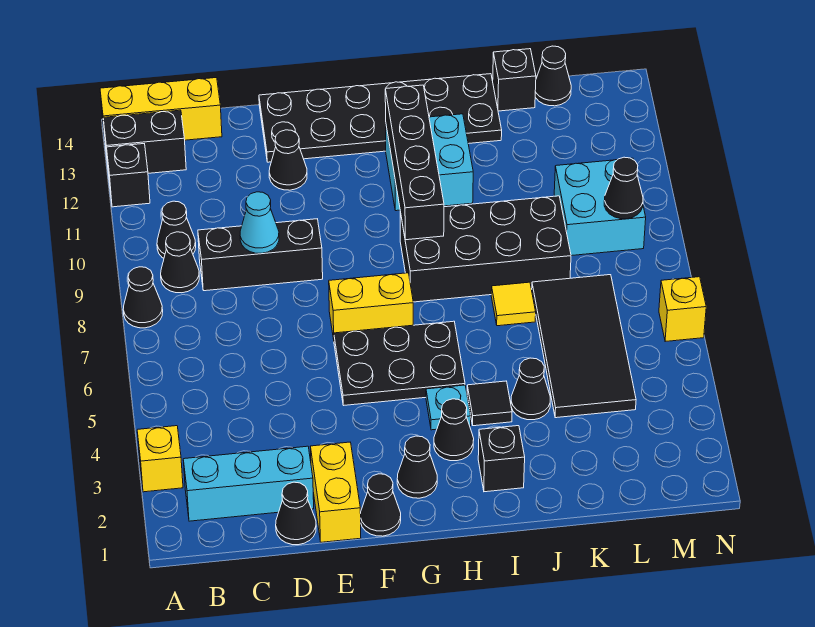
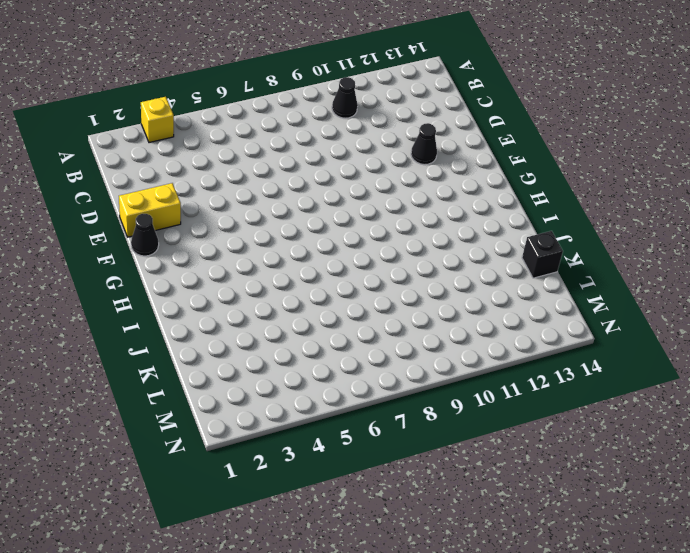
none -> black 1x1 cone [123,267,163,328]
none -> black 1x1 brick [107,144,150,207]
none -> black 1x2 brick [103,110,186,173]
none -> yellow 1x3 brick [100,78,222,140]

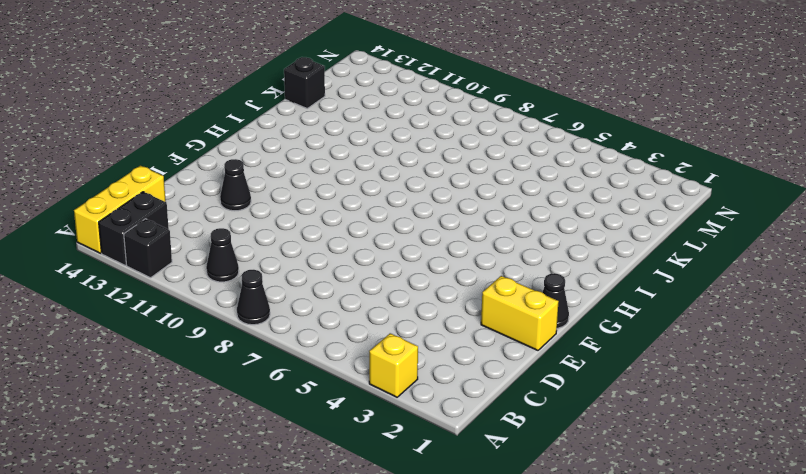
none -> cyan 1x3 brick [183,446,314,521]
none -> black 1x1 cone [161,232,199,293]
none -> black 1x3 brick [198,219,323,291]
none -> black 1x1 cone [276,482,316,545]

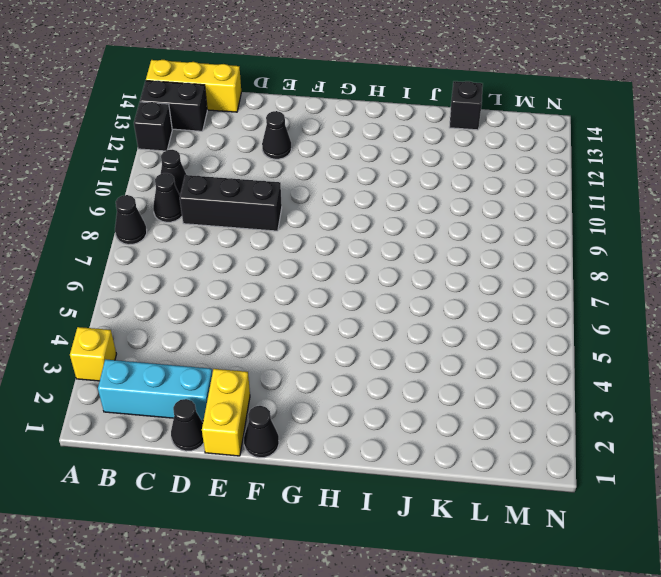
none -> black 2x6 plate [259,74,502,162]
none -> black 2x3 plate [334,321,465,405]
none -> yellow 1x2 brick [329,273,413,339]
none -> black 1x1 cone [397,436,437,498]

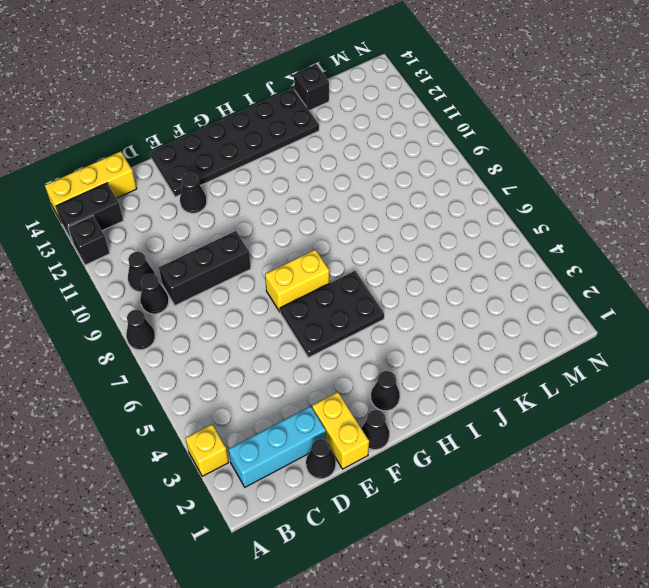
none -> black 1x1 cone [434,399,474,461]
none -> cyan 1x1 plate [426,385,471,430]
none -> black 2x4 brick [400,196,571,302]
none -> cyan 2x2 brick [386,114,473,211]

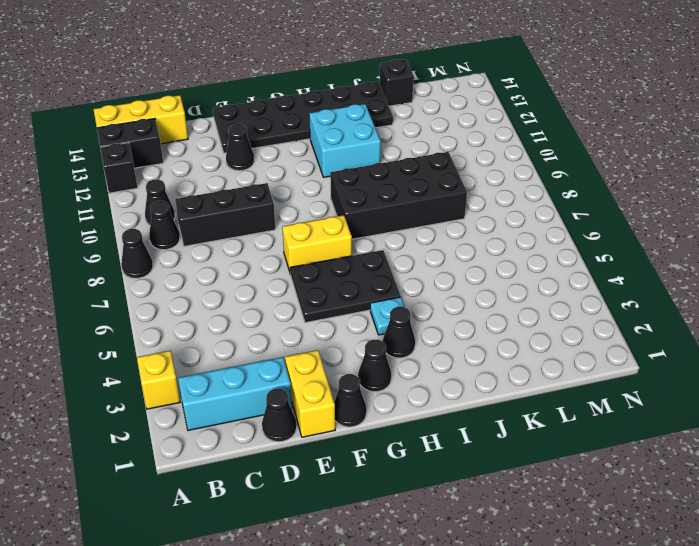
none -> black 1x1 brick [478,426,525,492]
none -> black 1x1 tile [467,381,512,426]
none -> black 1x1 cone [511,358,550,420]
none -> yellow 1x1 tile [491,282,536,326]

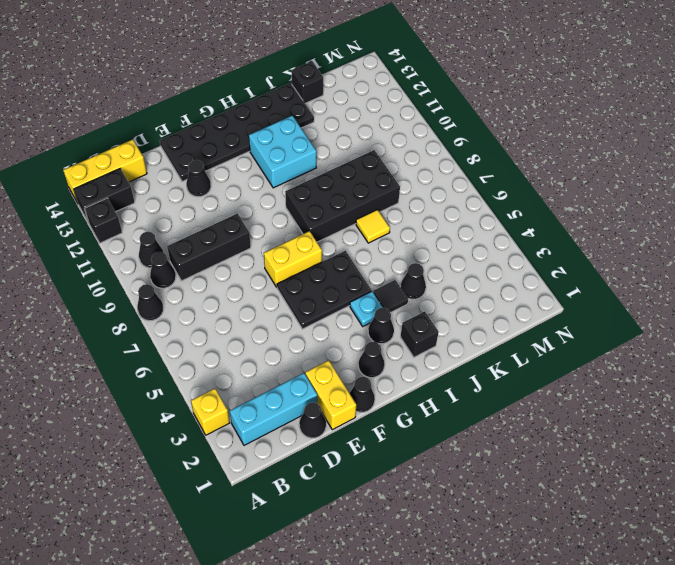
none -> black 2x4 tile [532,275,636,418]
none -> cyan 2x2 brick [554,158,646,256]
none -> black 1x1 cone [535,46,571,106]
none -> yellow 1x1 brick [659,277,706,341]

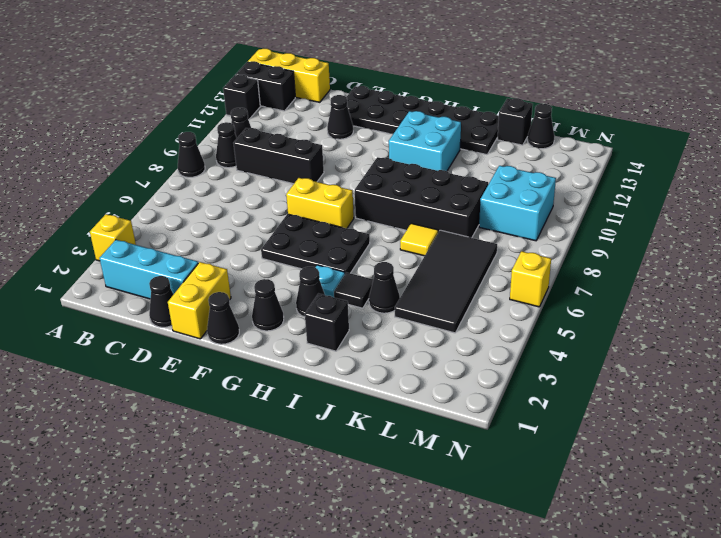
none -> cyan 1x1 cone [240,192,279,253]
none -> black 1x4 brick [385,85,444,240]
none -> black 1x1 cone [604,157,643,219]

